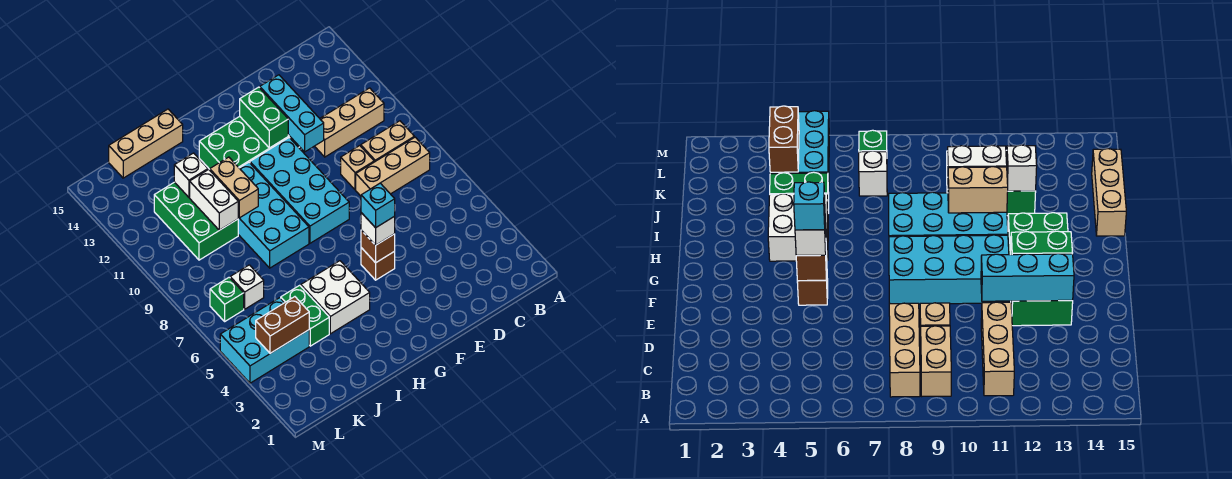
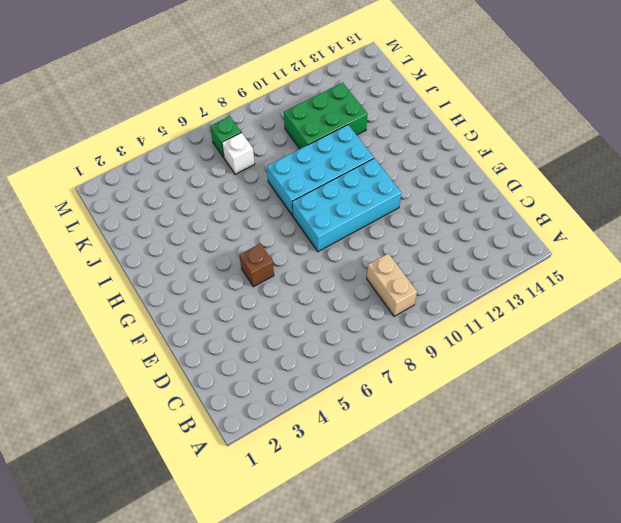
none -> tan 1x3 brick [356,137,430,196]
none -> tan 1x3 brick [315,88,384,157]
none -> tan 1x1 brick [341,146,374,190]

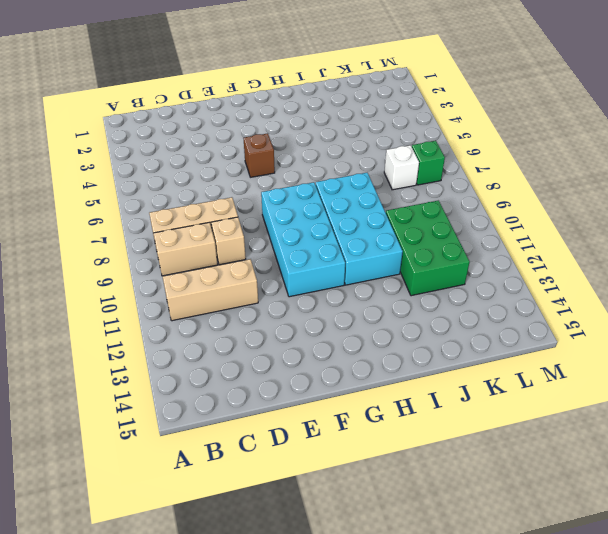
none -> green 2x4 brick [199,116,299,169]
none -> white 2x2 brick [301,261,370,334]
none -> tan 1x3 brick [109,109,183,178]

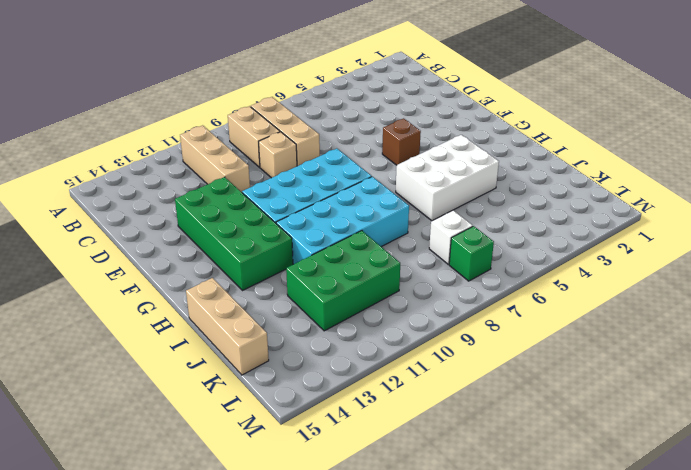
white 2x3 brick [396,135,499,221] -> white 2x2 brick [301,261,370,334]
none -> green 1x2 brick [281,285,329,346]
none -> cyan 2x3 brick [220,298,309,383]
none -> cyan 1x3 brick [260,75,324,152]

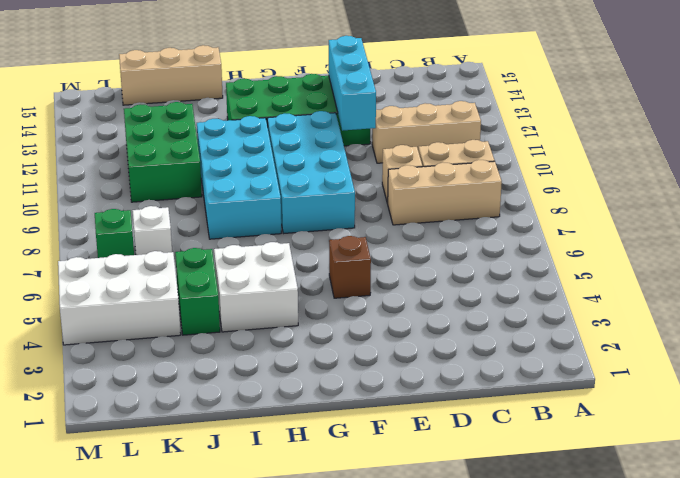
white 2x3 brick [58,251,181,345] -> cyan 2x3 brick [220,298,309,383]
none -> brown 1x1 brick [361,230,395,263]
none -> green 1x2 brick [240,87,288,148]
none -> tan 1x2 brick [210,157,258,218]

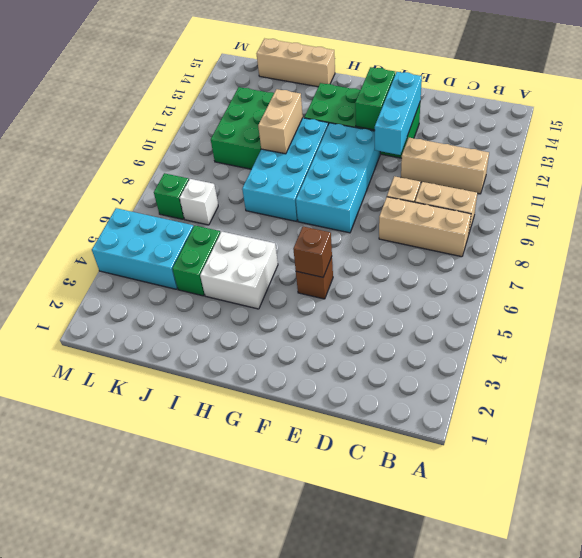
none -> white 1x2 brick [190,169,238,230]
none -> white 1x1 brick [174,153,208,197]
none -> brown 1x2 brick [256,297,309,353]

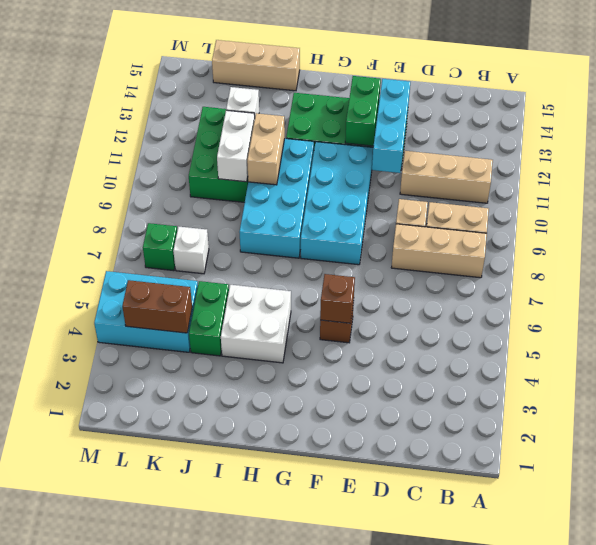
none -> white 1x1 brick [361,213,395,245]
none -> cyan 1x1 brick [361,183,395,228]

